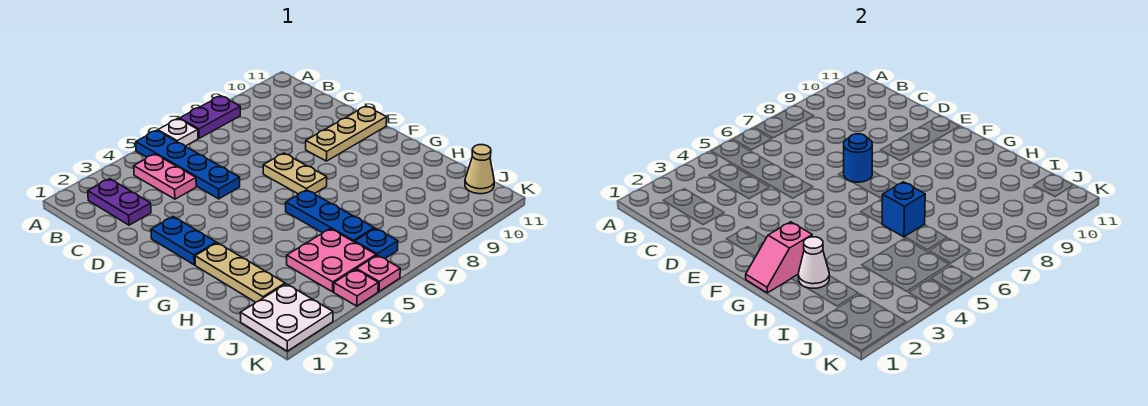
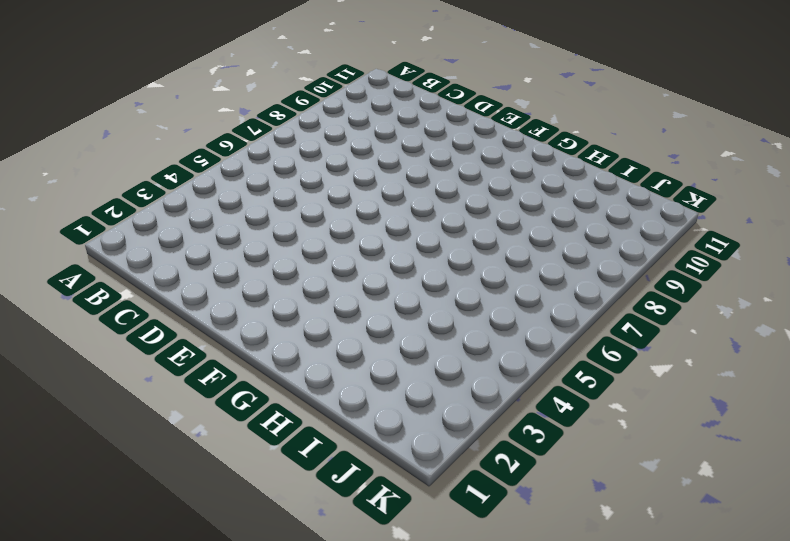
none -> blue 1x4 plate [136,130,240,199]
none -> white 1x1 plate [158,119,198,146]
none -> purple 1x2 plate [179,96,240,138]

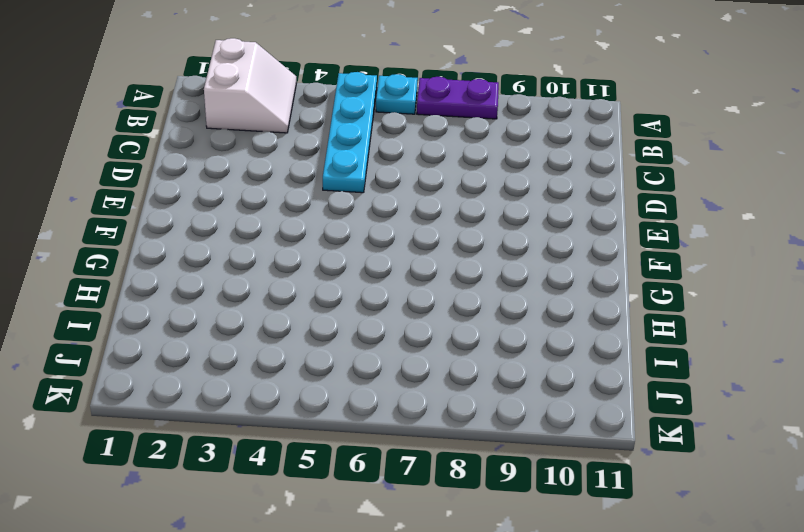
white 2x2 slope [204,38,296,133] -> purple 1x2 plate [88,179,151,225]
cyan 1x4 plate [323,72,377,193] -> blue 1x4 plate [136,130,240,199]
cyan 1x1 plate [376,74,418,114] -> white 1x1 plate [158,119,198,146]
none -> pink 1x2 plate [134,154,196,199]
none -> blue 1x2 plate [151,217,216,265]
none -> tan 1x2 plate [263,153,327,194]

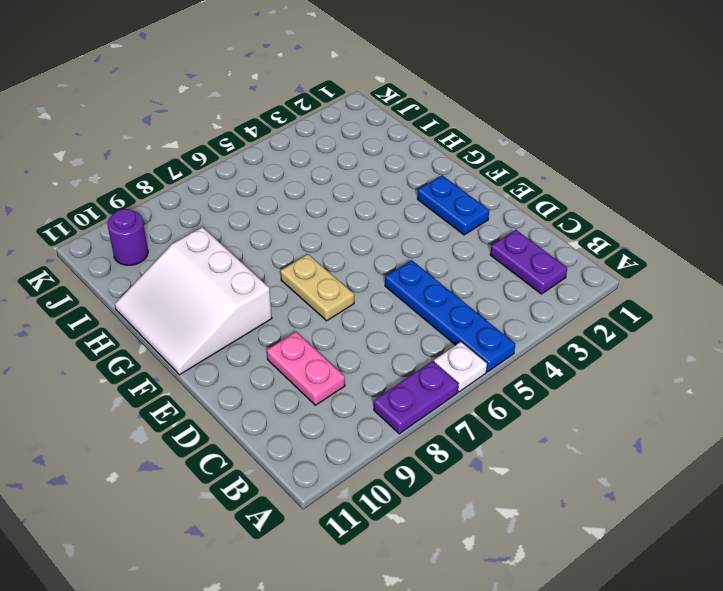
pink 1x2 plate [267,332,345,405] -> pink 1x2 plate moved to [134,154,196,199]
white 3x3 slope [115,227,272,375] -> none
purple 1x1 round brick [107,209,148,265] -> none
none -> tan 1x3 plate [306,106,387,161]
none -> tan 1x3 plate [195,243,285,302]
none -> blue 1x3 plate [286,190,374,242]

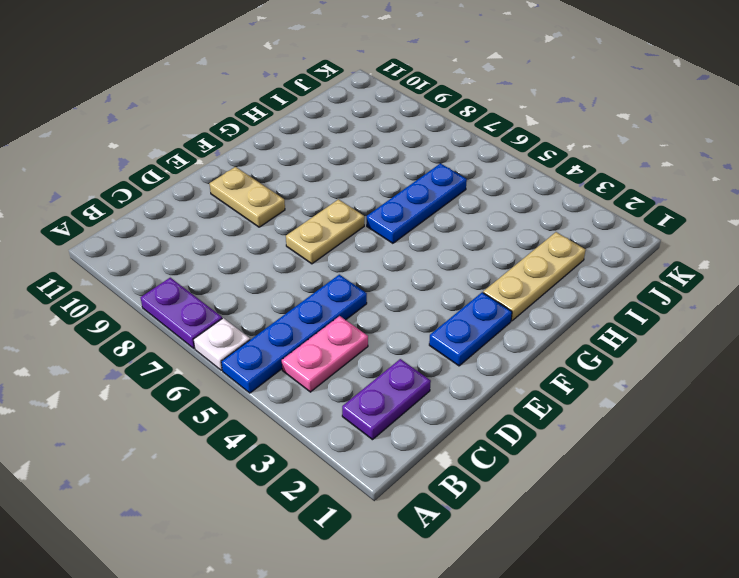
tan 1x2 plate [209,167,285,227] -> tan 1x3 plate [306,106,387,161]
none -> pink 2x2 plate [287,229,376,292]
none -> white 2x2 plate [240,284,333,351]
none -> blue 1x1 plate [355,228,398,258]

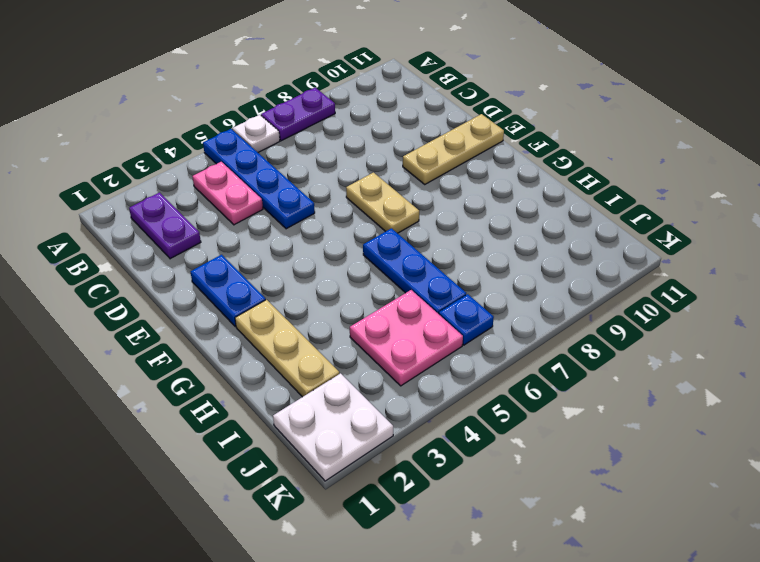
none -> tan 1x1 cone [465,145,494,194]
none -> pink 1x1 plate [334,269,378,306]
none -> pink 1x1 plate [356,255,400,291]

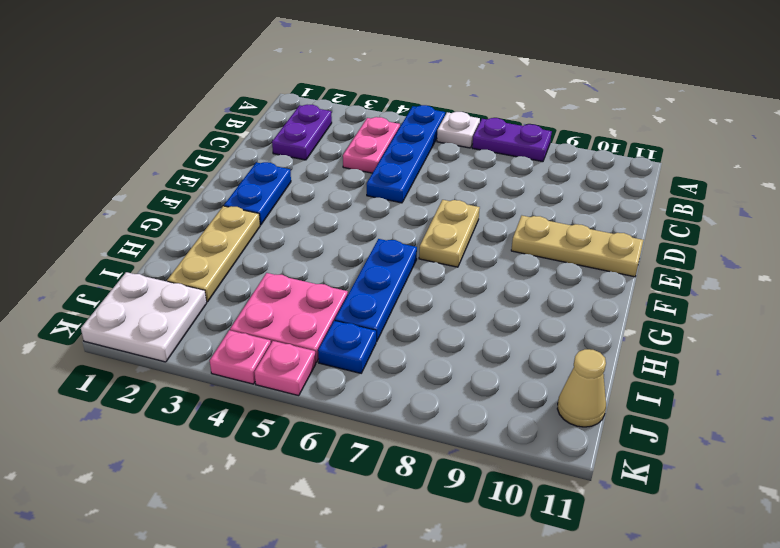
none -> blue 1x1 round brick [844,134,872,182]
none -> pink 1x2 slope [746,222,812,293]
none -> white 1x1 cone [798,237,829,288]

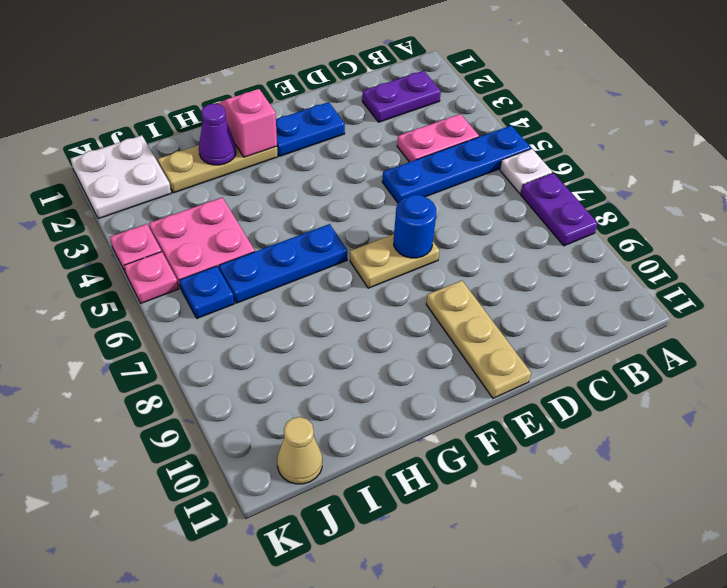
purple 1x1 cone [199,104,236,165] -> white 1x1 cone [798,237,829,288]
none -> blue 1x1 brick [882,182,925,237]

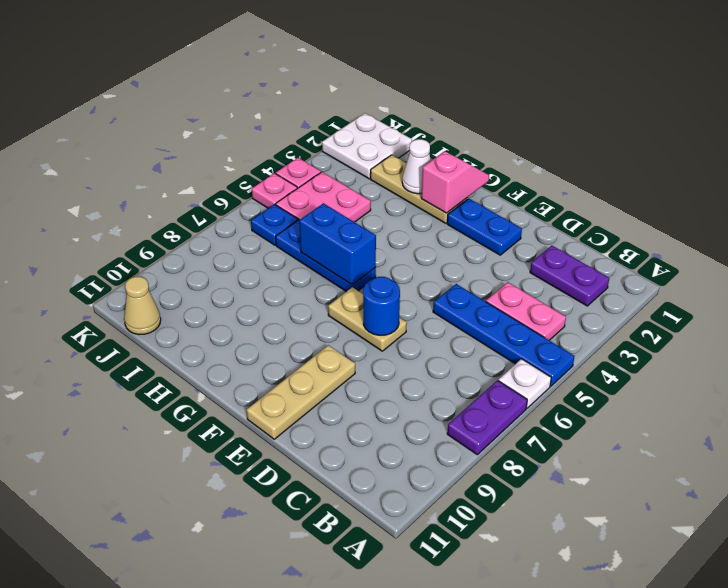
blue 1x2 brick [299,203,376,285] -> blue 1x1 brick [882,182,925,237]

